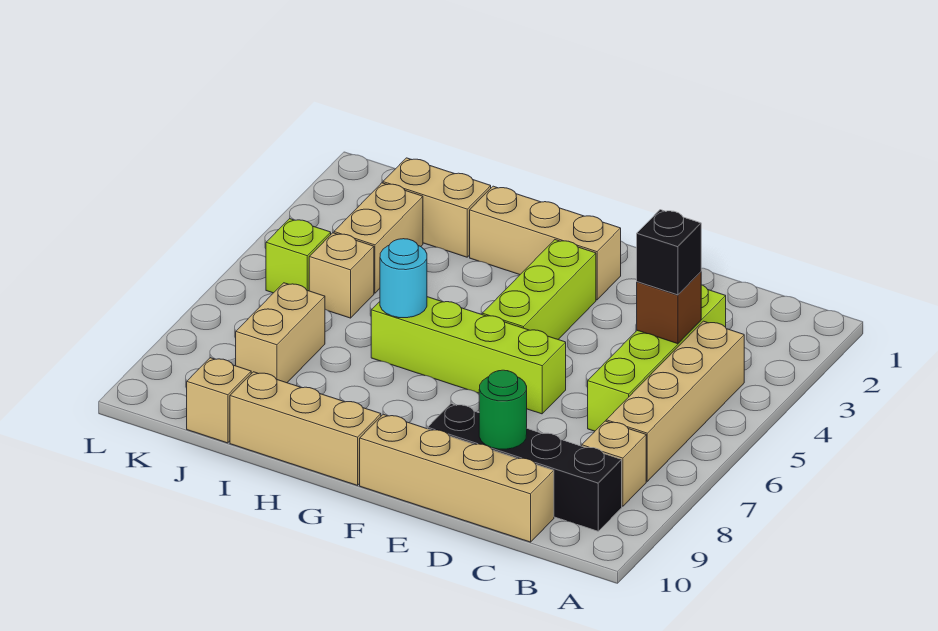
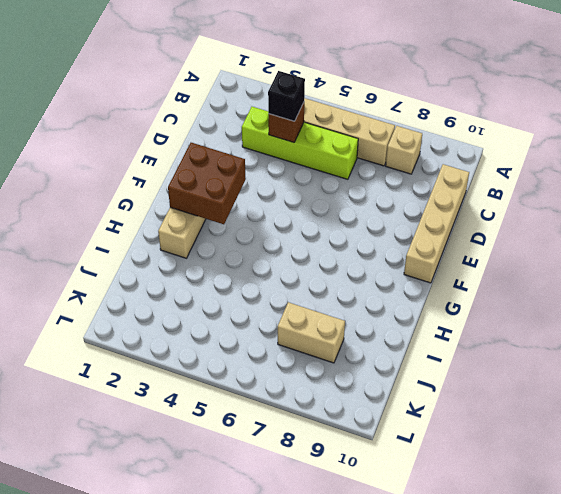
brown 2x2 brick [168,143,246,224] -> none
none -> black 1x4 brick [427,404,622,531]
none -> lime 1x4 brick [371,297,566,414]
none -> lime 1x3 brick [482,240,596,339]

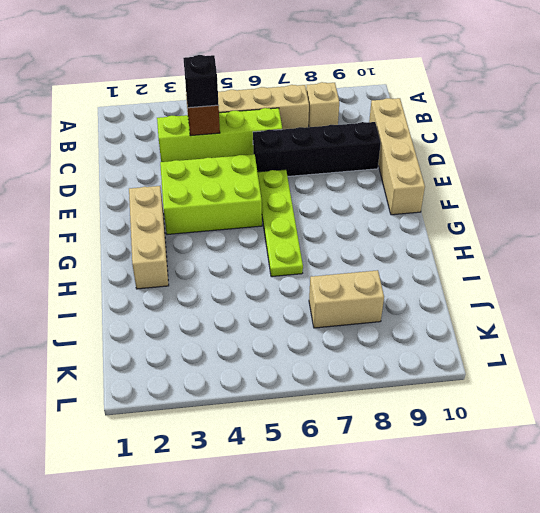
black 1x4 brick [253,122,381,177] -> black 1x4 brick turned to [427,404,622,531]
lime 2x3 brick [160,154,262,235] -> lime 1x3 brick [482,240,596,339]
lime 1x4 plate [258,169,303,277] -> lime 1x4 brick [371,297,566,414]
none -> tan 1x3 brick [230,372,381,485]
none -> tan 1x2 brick [383,158,491,257]
none -> tan 1x2 brick [334,183,423,293]

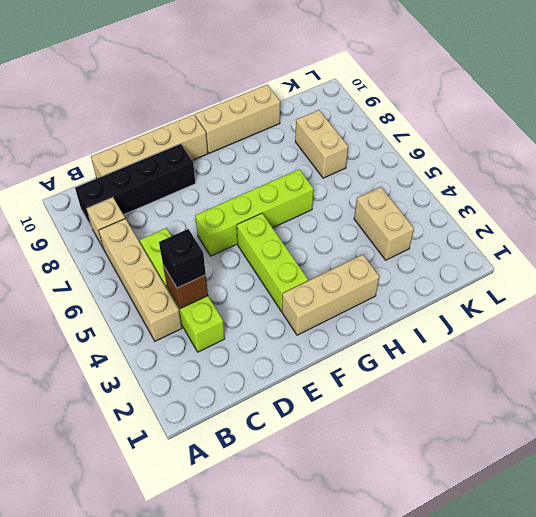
none -> tan 1x2 brick [383,158,491,257]
none -> tan 1x1 brick [309,233,374,318]
none -> tan 1x1 brick [187,358,251,443]

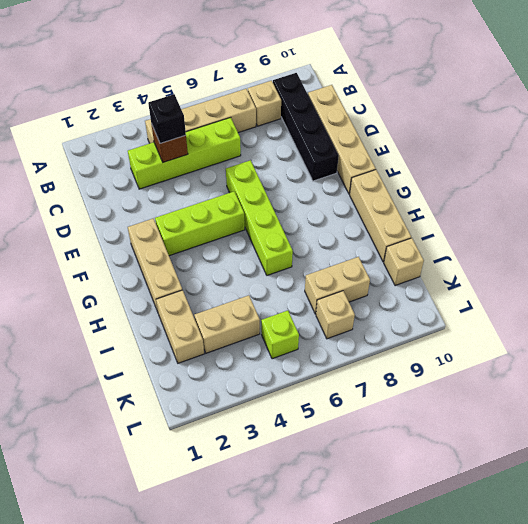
tan 1x1 brick [316,291,355,339] -> tan 1x1 brick moved to [309,233,374,318]
none -> green 1x1 round brick [479,370,527,449]
none -> cyan 1x1 round brick [380,239,427,318]

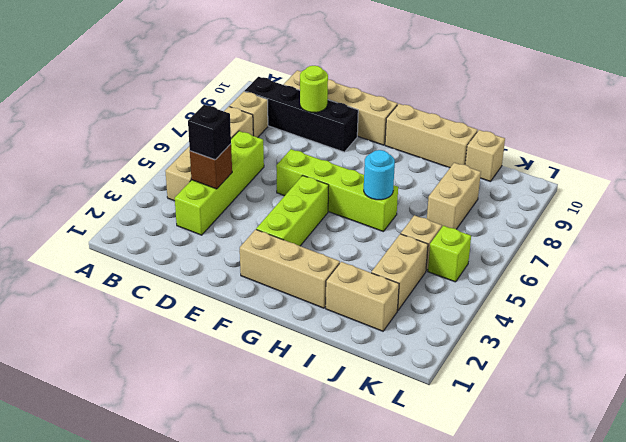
lime 1x1 round brick [300,66,328,112] -> green 1x1 round brick [479,370,527,449]

